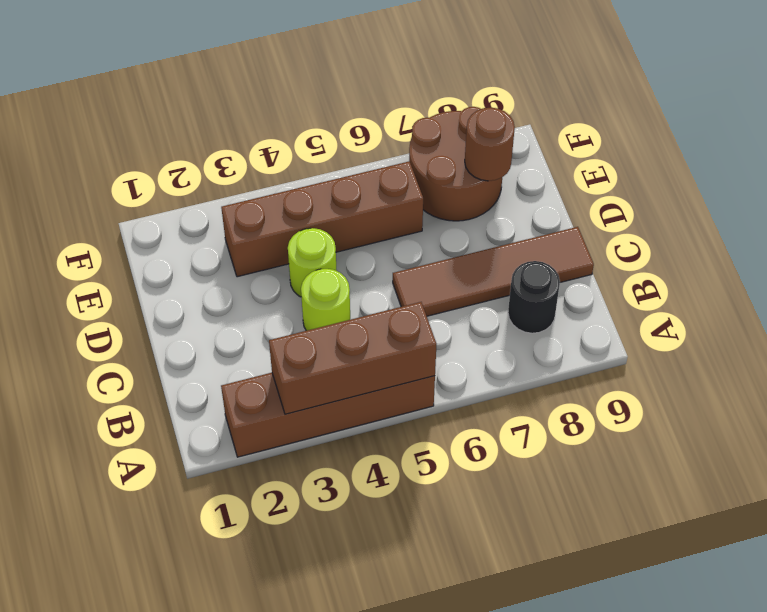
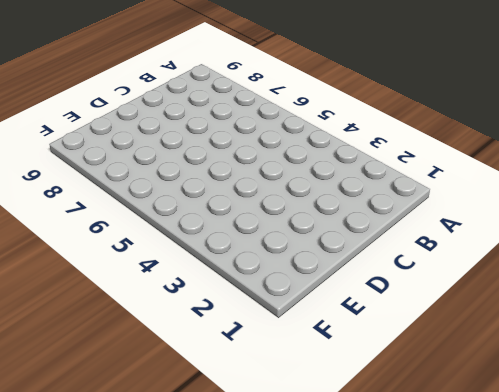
none -> brown 1x4 brick [221,373,435,457]
none -> black 1x1 round brick [508,261,560,333]

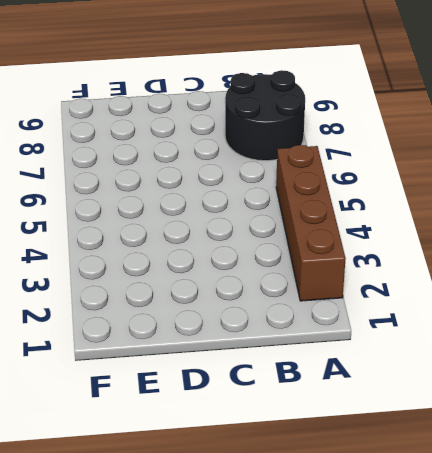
black 2x2 round brick [225,70,305,161] -> black 1x1 round brick [508,261,560,333]
none -> lime 1x1 round brick [301,269,350,331]
none -> brown 1x4 tile [393,227,594,316]

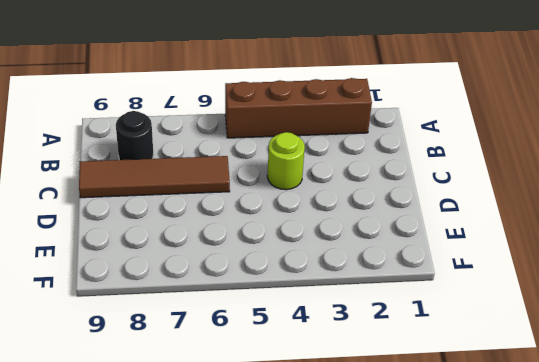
none -> lime 1x1 round brick [288,228,337,297]
none -> brown 1x4 brick [221,161,423,277]

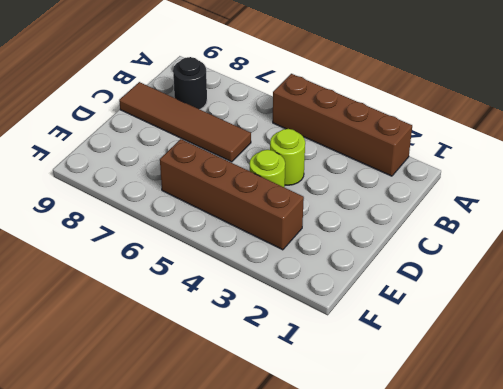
none -> brown 2x2 round brick [409,107,502,221]
none -> brown 1x3 brick [269,302,436,414]

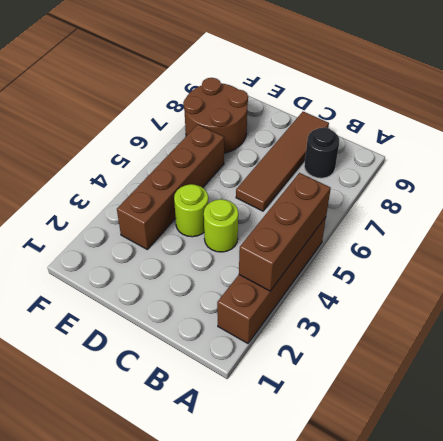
none -> brown 1x1 round brick [465,107,515,181]

